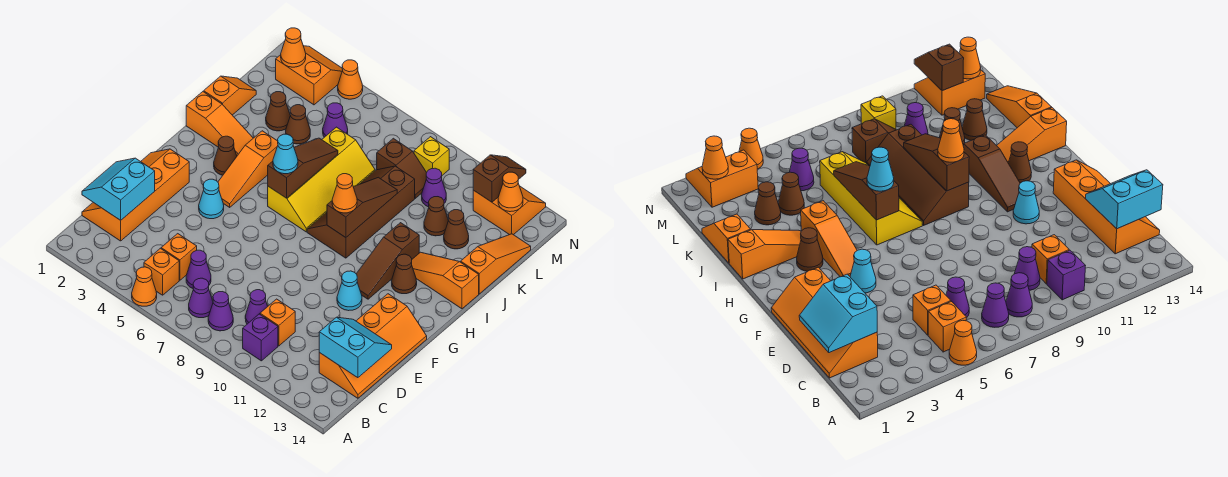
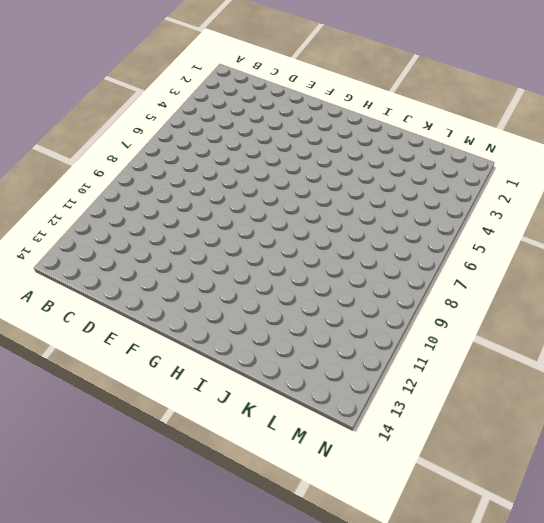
none -> orange 1x1 cone [132,267,157,306]
none -> orange 1x1 brick [144,248,179,295]
none -> purple 1x1 cone [189,278,213,318]
none -> purple 1x1 cone [208,292,233,331]

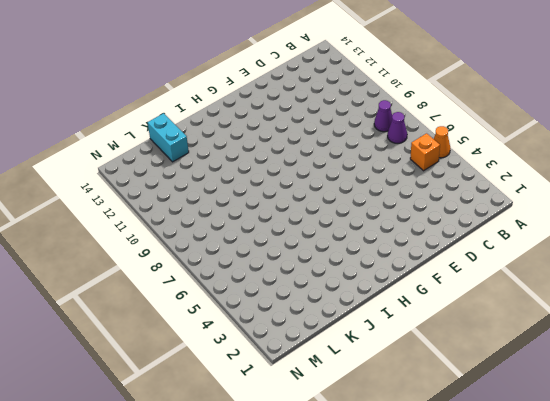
cyan 1x2 brick [148,113,189,162] -> orange 1x3 slope [461,234,531,294]
none -> purple 1x1 brick [243,314,278,361]
none -> orange 2x4 slope [82,149,189,241]
none -> orange 1x1 brick [161,234,197,280]
none -> purple 1x1 cone [186,250,211,288]

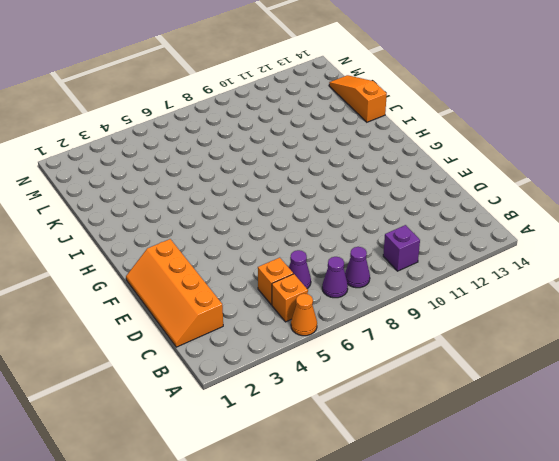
none -> purple 1x1 cone [245,290,268,324]
none -> orange 1x1 brick [260,299,295,346]
none -> orange 2x4 slope [319,294,427,398]
none -> cyan 1x1 cone [199,179,224,219]

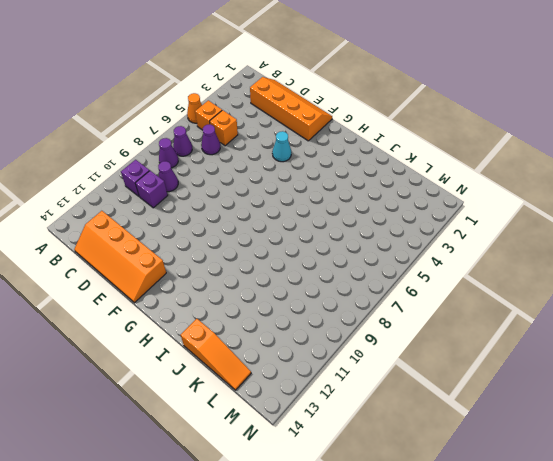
purple 1x1 brick [135,171,168,208] -> orange 1x1 brick [260,299,295,346]
none -> cyan 1x1 cone [337,271,362,311]
none -> orange 1x3 slope [218,131,278,207]
none -> brown 1x3 slope [357,223,419,299]
none -> brown 1x1 cone [214,136,237,175]

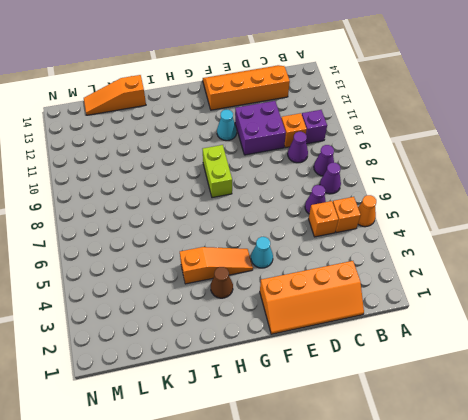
purple 2x2 brick [235,101,286,155] -> none
lime 1x2 brick [203,145,232,198] -> none
none -> brown 1x3 slope [357,223,419,299]
none -> yellow 2x4 slope [268,127,375,232]
none -> brown 2x4 slope [307,166,415,258]
none -> brown 1x1 cone [392,254,417,294]

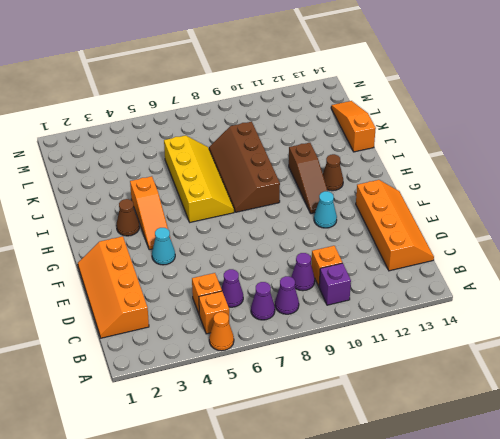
none -> orange 1x3 slope [186,92,253,156]
none -> orange 1x3 slope [412,252,479,309]
none -> orange 1x2 slope [204,76,256,115]
none -> brown 1x1 cone [266,92,290,131]

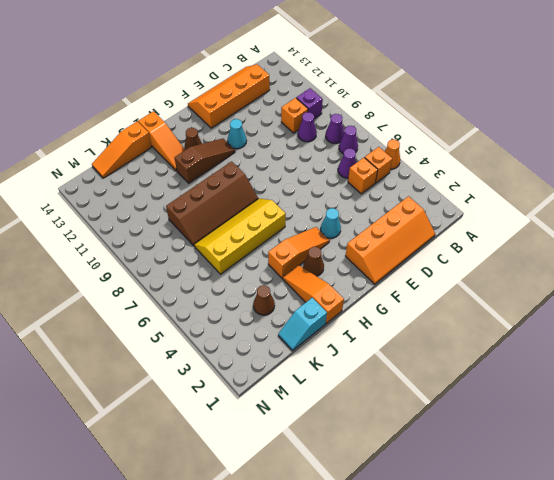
cyan 1x2 slope [278,298,327,351] -> orange 1x2 slope [204,76,256,115]
none -> brown 1x1 cone [286,105,310,144]
none -> brown 1x1 cone [424,197,448,236]
none -> brown 1x1 cone [444,210,469,249]
none -> purple 1x1 cone [323,103,348,137]

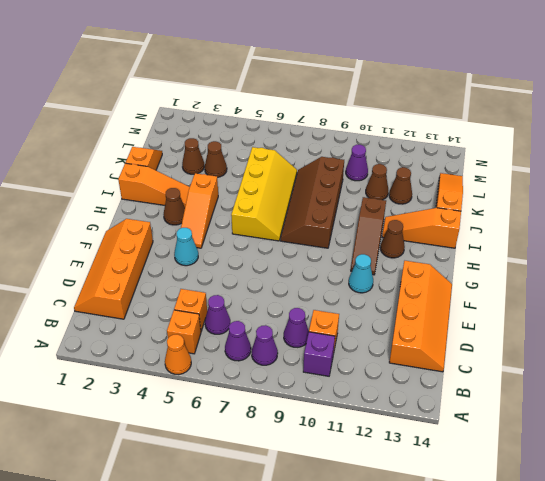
none -> purple 1x1 cone [323,103,348,137]
none -> brown 1x2 slope [377,138,427,198]
none -> orange 2x2 slope [276,46,343,105]
none -> yellow 1x1 brick [414,137,449,175]

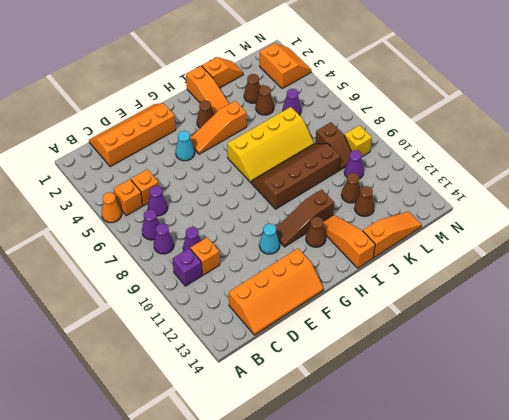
none -> orange 2x2 slope [473,187,546,235]
none -> orange 1x1 cone [338,60,363,99]
none -> cyan 2x2 slope [82,158,155,220]
none -> cyan 2x2 slope [319,317,392,378]

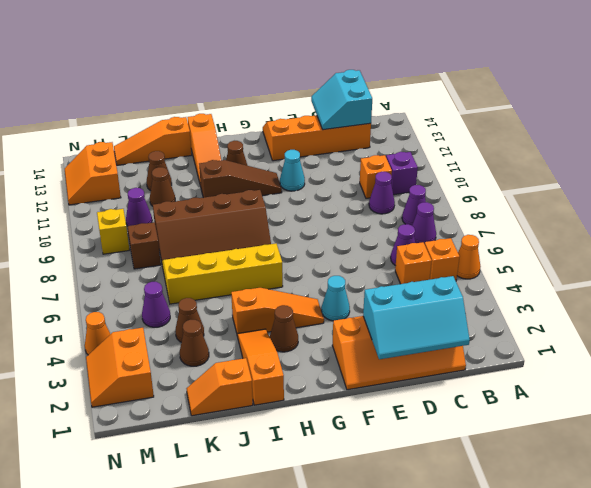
cyan 2x3 slope [363,276,470,359] -> cyan 2x2 slope [82,158,155,220]
none -> brown 1x3 slope [268,138,338,198]
none -> brown 1x3 slope [327,177,397,238]
none -> orange 1x1 cone [281,28,306,67]
none -> brown 1x2 slope [473,155,526,202]

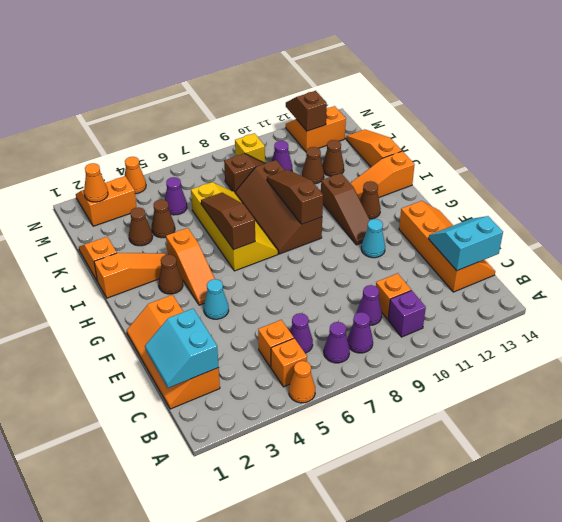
none -> orange 1x1 cone [498,172,523,212]
none -> cyan 1x1 cone [273,134,298,174]
none -> orange 1x1 cone [332,174,357,213]

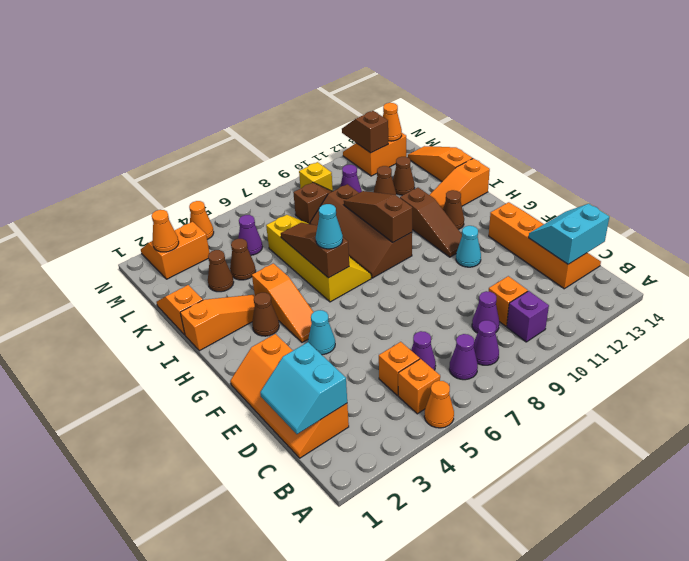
none -> orange 1x1 cone [332,174,357,213]

